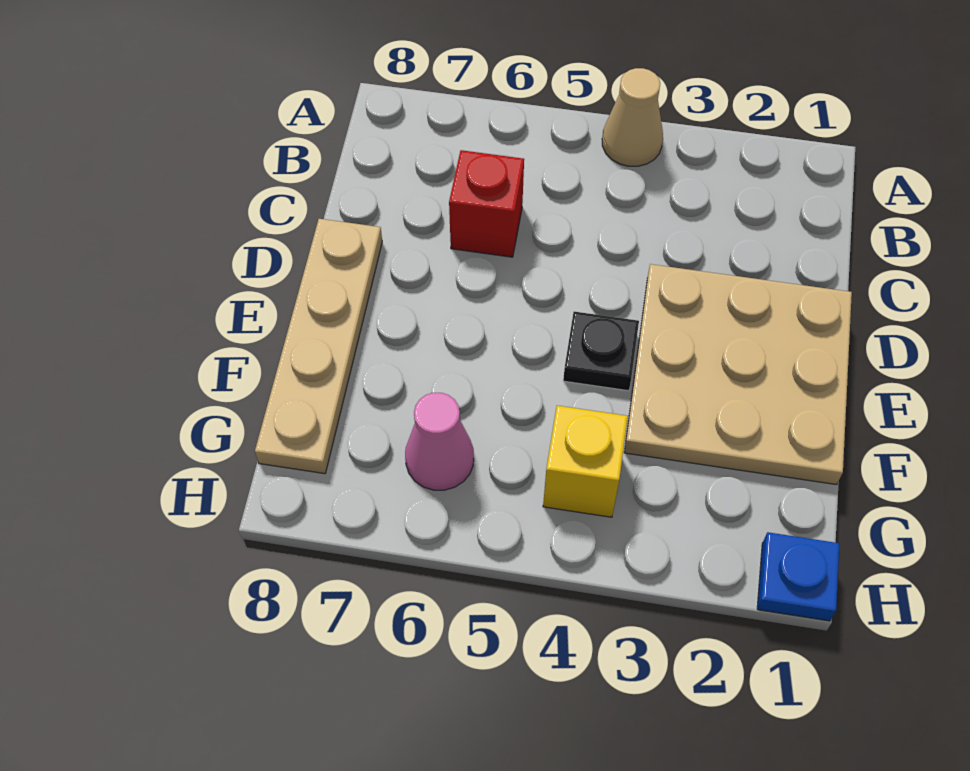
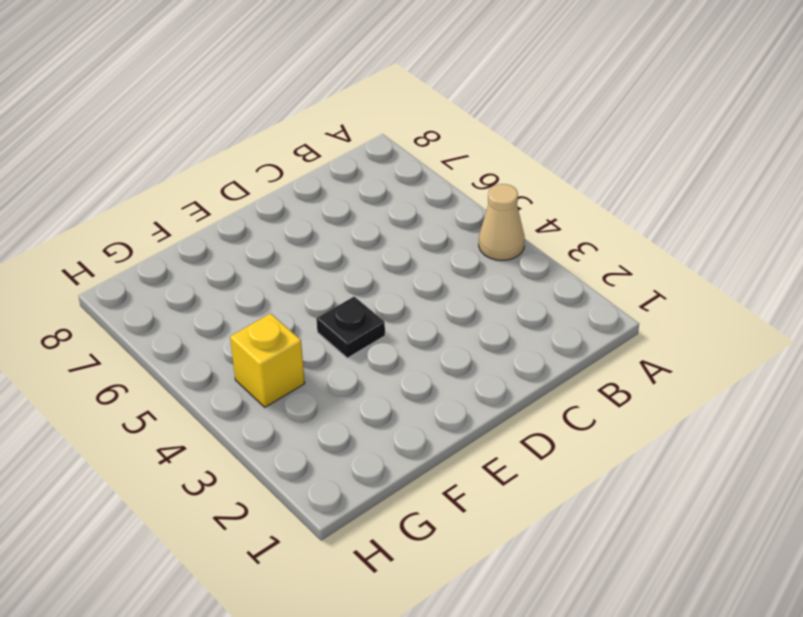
none -> red 1x1 brick [449,150,524,257]
none -> tan 3x3 plate [624,264,852,485]

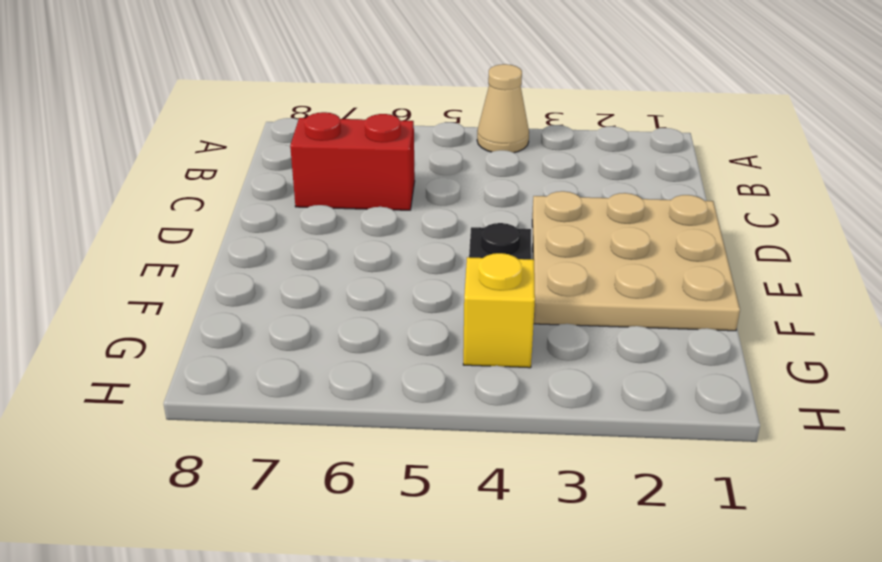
red 1x2 brick [290,112,415,210] -> red 1x1 brick [449,150,524,257]
none -> tan 1x4 plate [255,219,382,474]
none -> pink 1x1 cone [405,393,474,490]

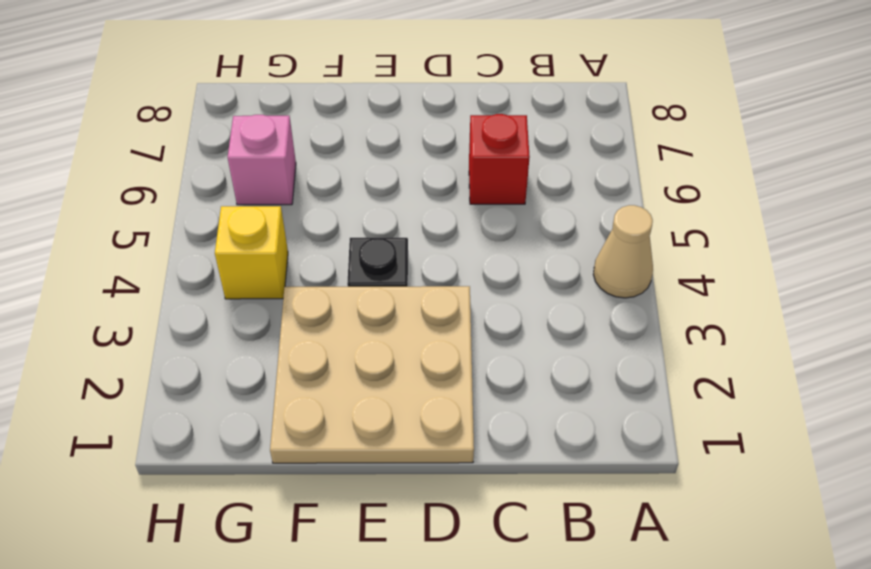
pink 1x1 brick [228,115,296,205] -> pink 1x1 cone [405,393,474,490]
none -> tan 1x4 plate [255,219,382,474]
none -> blue 1x1 plate [757,532,839,621]

